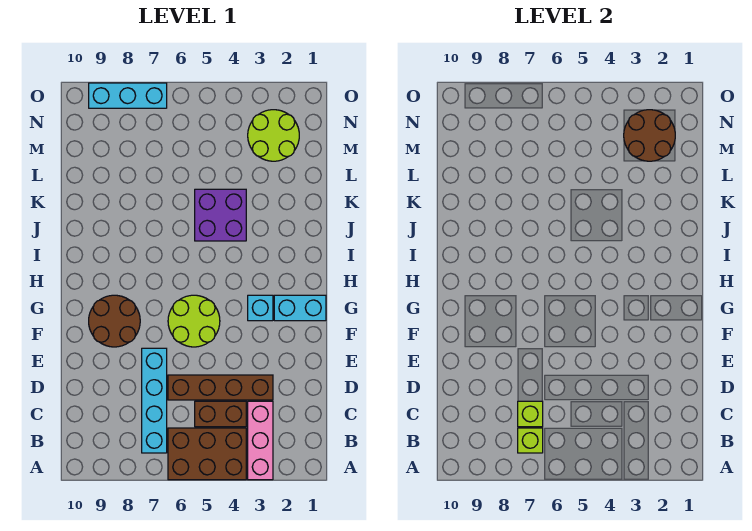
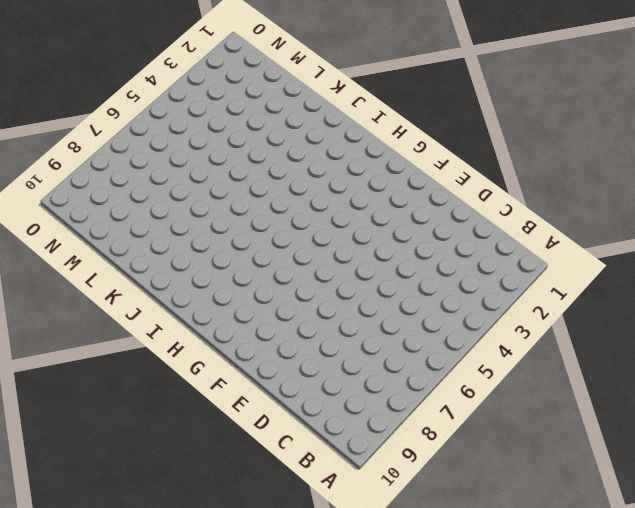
none -> pink 1x3 brick [248,401,273,480]
none -> brown 2x3 brick [168,428,246,480]
none -> cyan 1x4 brick [142,348,167,453]

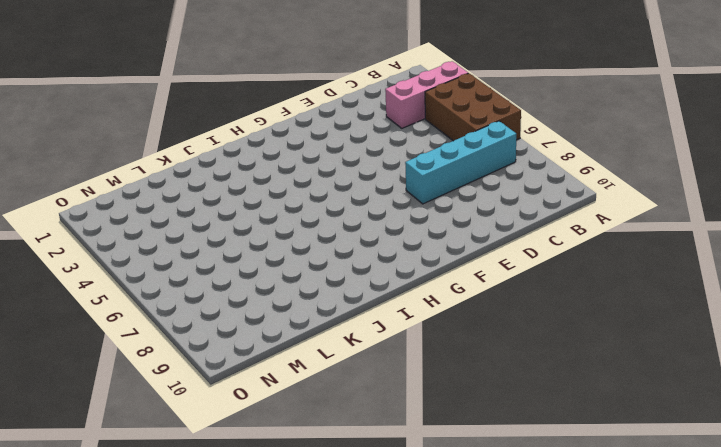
none -> brown 1x2 brick [195,401,246,427]
none -> brown 1x4 brick [168,375,273,400]
none -> lime 2x2 round brick [168,295,220,347]

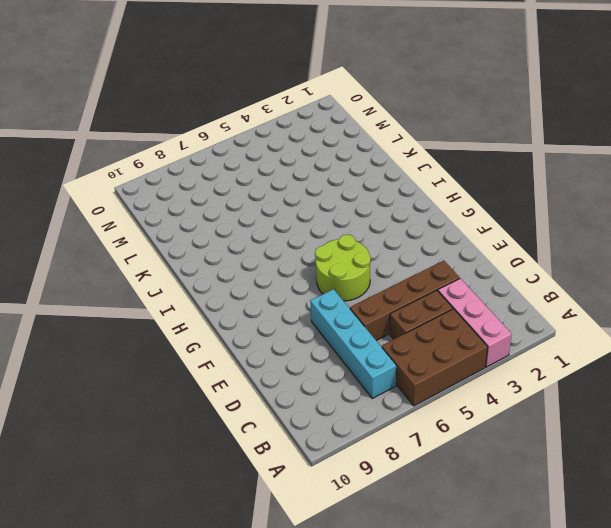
none -> brown 2x2 round brick [89,295,140,347]
none -> cyan 1x2 brick [274,295,326,321]
none -> cyan 1x1 brick [248,295,273,321]

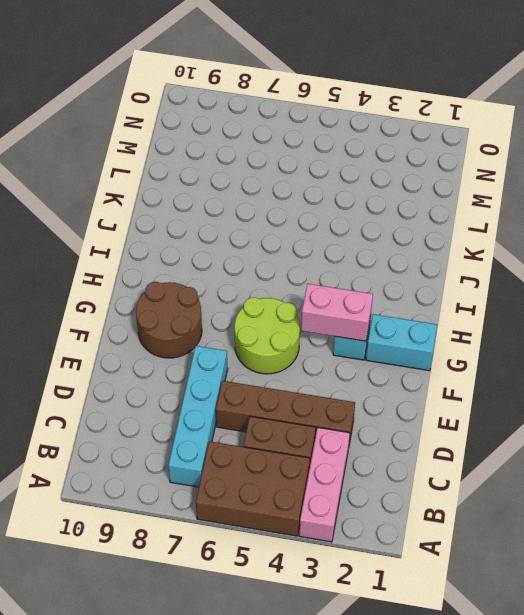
pink 1x2 brick [301,284,373,341] -> none
none -> purple 2x2 brick [195,189,246,241]
none -> lime 2x2 round brick [248,110,299,161]
none -> cyan 1x3 brick [89,83,167,108]

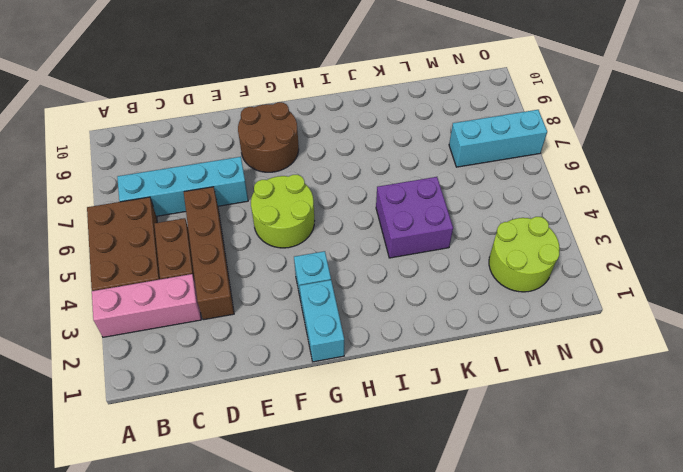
cyan 1x3 brick [449,110,547,167] -> cyan 1x3 brick turned to [89,83,167,108]
none -> lime 1x1 brick [518,428,543,453]
none -> lime 1x1 brick [518,401,543,427]
none -> brown 2x2 round brick [624,110,675,161]

